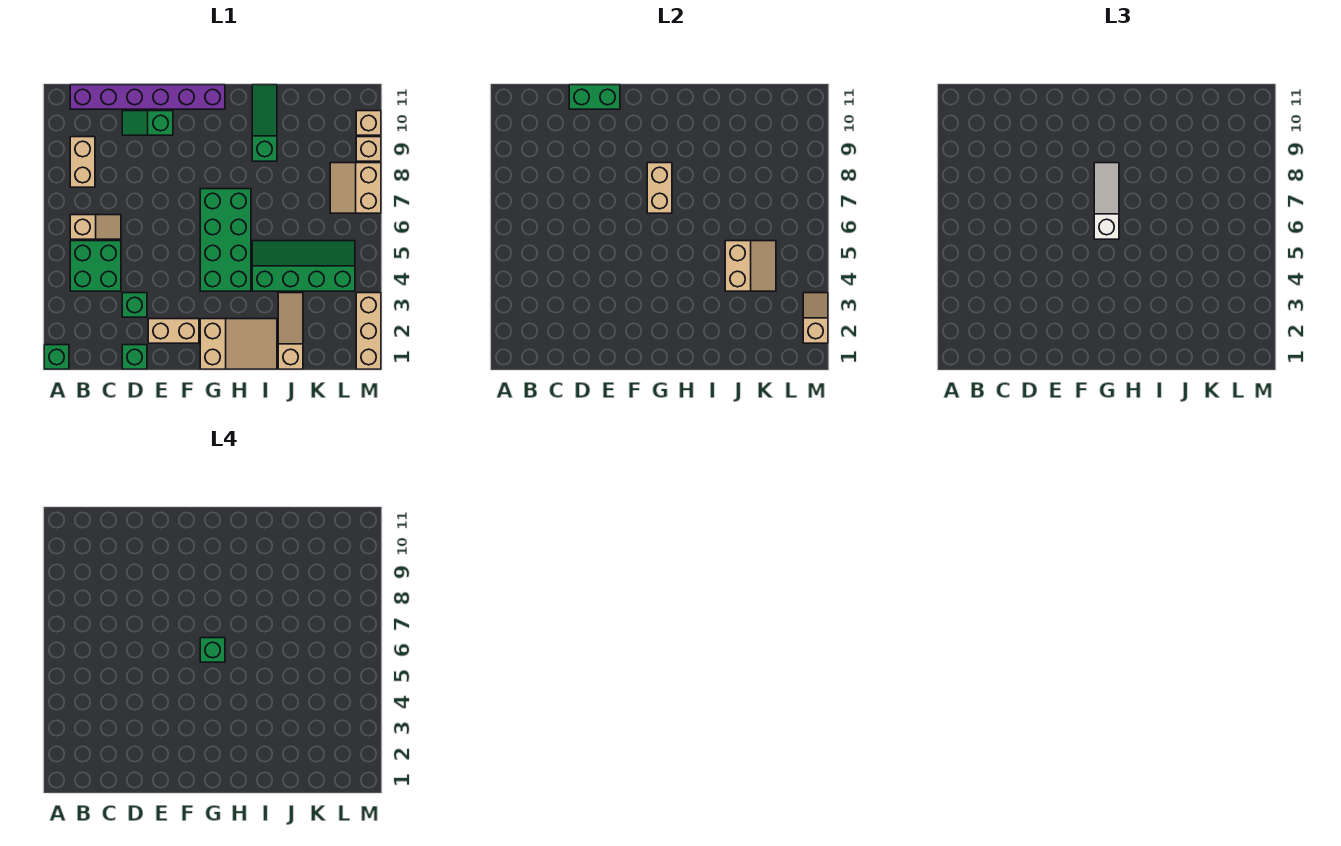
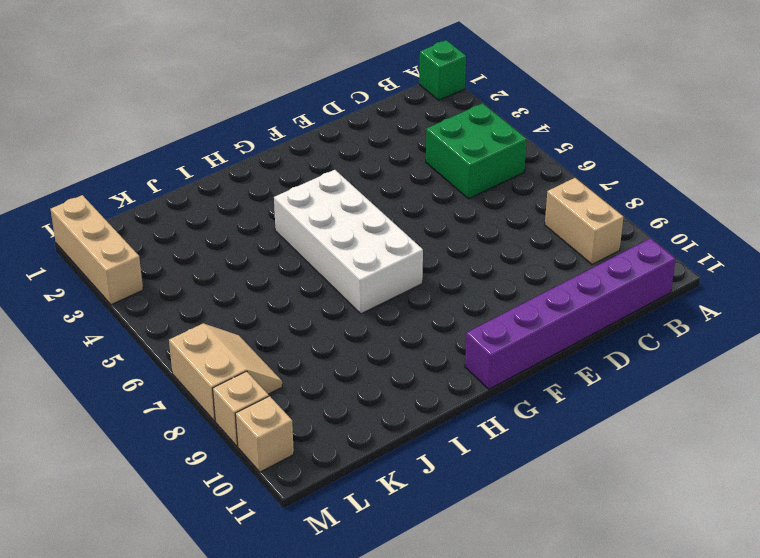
white 2x4 brick [274,170,423,314] -> green 2x4 brick [200,189,251,291]
none -> tan 1x2 slope [70,215,121,239]
none -> green 1x1 brick [122,345,147,369]
none -> green 1x1 brick [122,293,147,317]

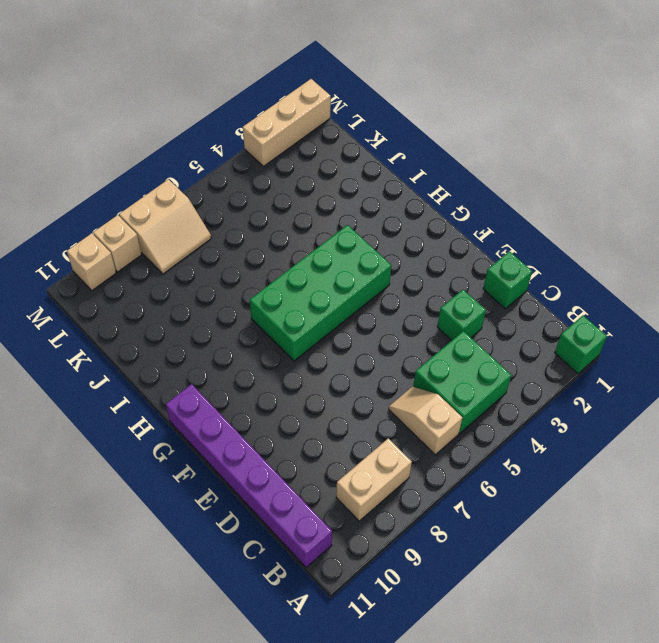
none -> green 1x2 slope [122,111,173,135]
none -> tan 1x2 brick [148,319,199,343]
none -> tan 2x3 slope [200,319,277,369]

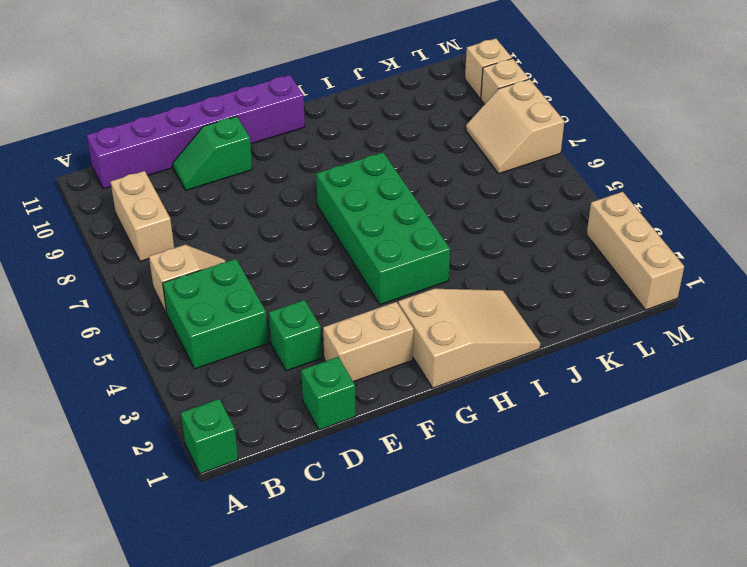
none -> green 2x4 slope [252,241,355,291]
none -> green 1x3 slope [252,85,277,161]
none -> tan 1x3 slope [278,293,303,369]

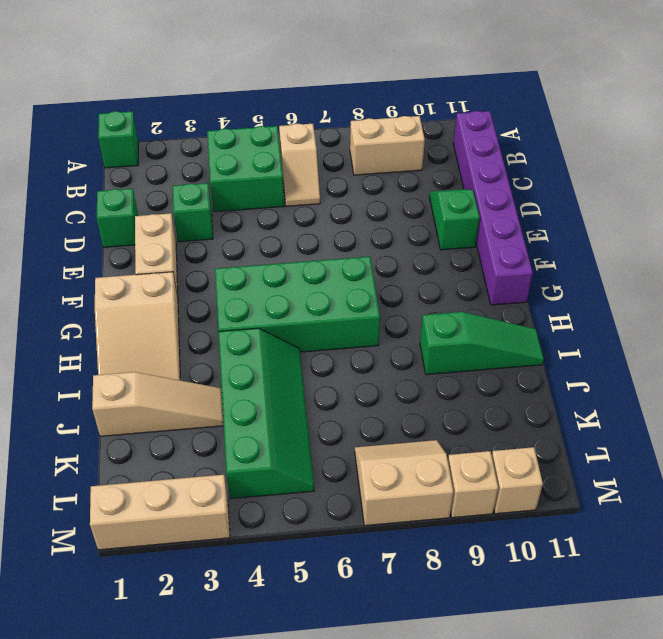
none -> green 1x2 brick [569,85,620,109]
none -> tan 1x2 brick [647,163,672,213]
none -> tan 2x2 slope [725,241,776,291]

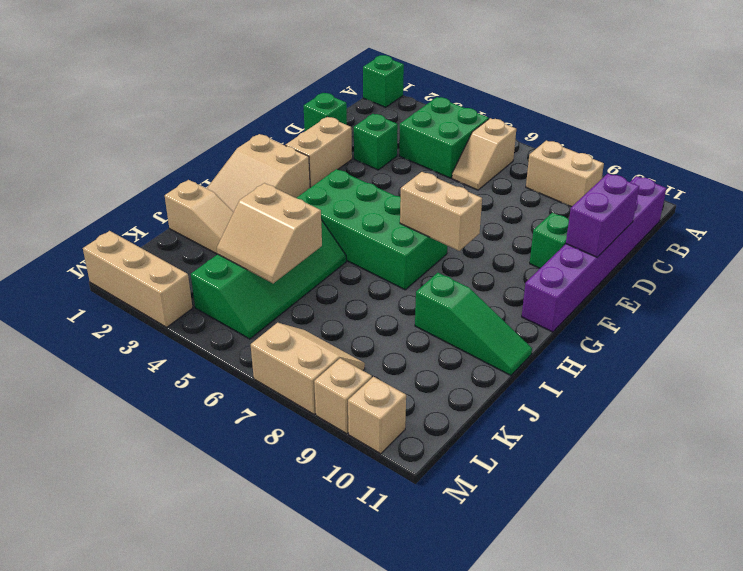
purple 1x2 brick [566,174,639,257] -> green 1x2 brick [569,85,620,109]
none -> tan 1x2 slope [803,293,828,343]
none -> white 1x3 slope [1094,163,1119,239]
none -> green 1x1 brick [200,638,225,662]

